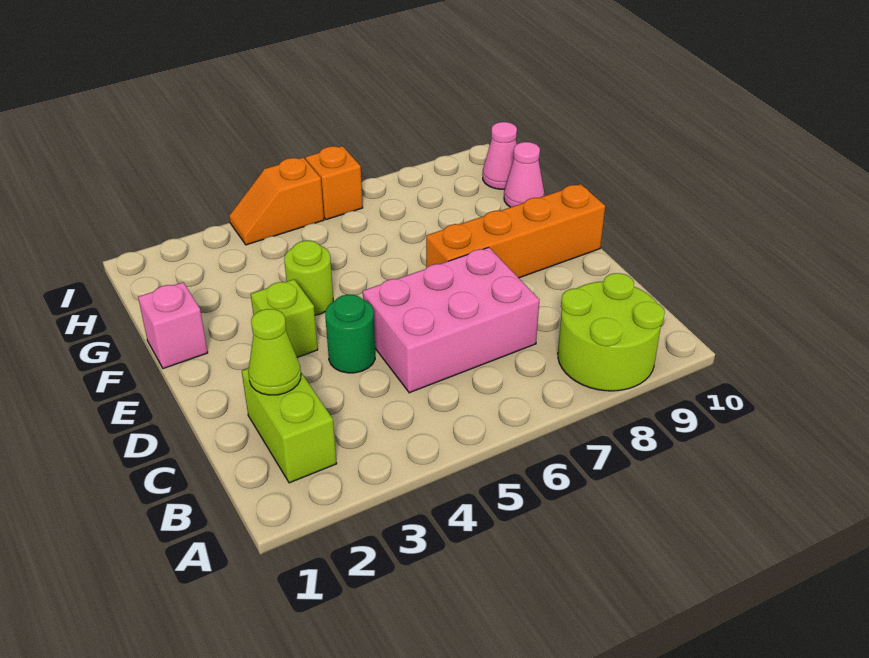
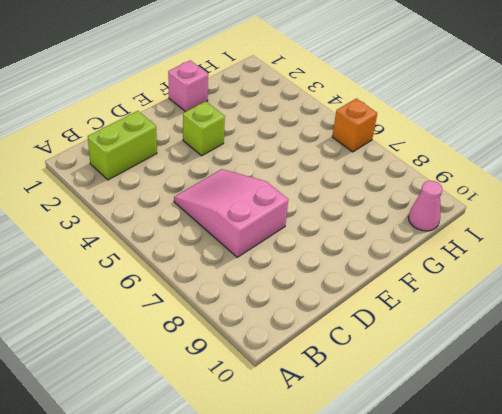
pink 2x3 slope [174,169,288,257] -> pink 2x3 brick [363,247,539,393]
none -> lime 2x2 round brick [558,273,665,391]
none -> green 1x1 round brick [325,295,375,373]
none -> orange 1x4 brick [426,184,605,278]

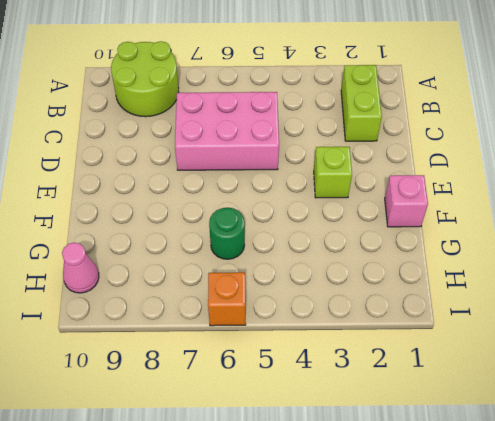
green 1x1 round brick [209,208,245,259] -> green 1x1 round brick moved to [325,295,375,373]
none -> orange 1x4 brick [426,184,605,278]
none -> lime 1x1 round brick [284,241,333,315]
none -> pink 1x1 cone [504,142,544,207]

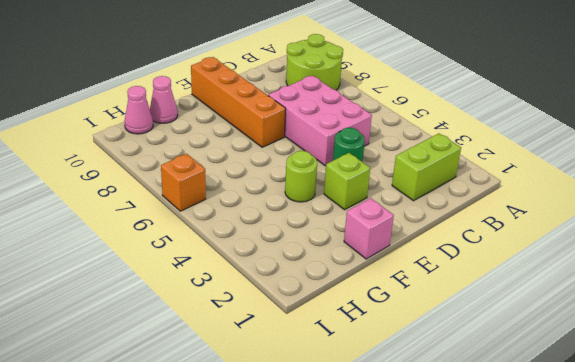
none -> orange 1x2 slope [229,157,324,245]
none -> lime 1x1 cone [248,309,301,395]

